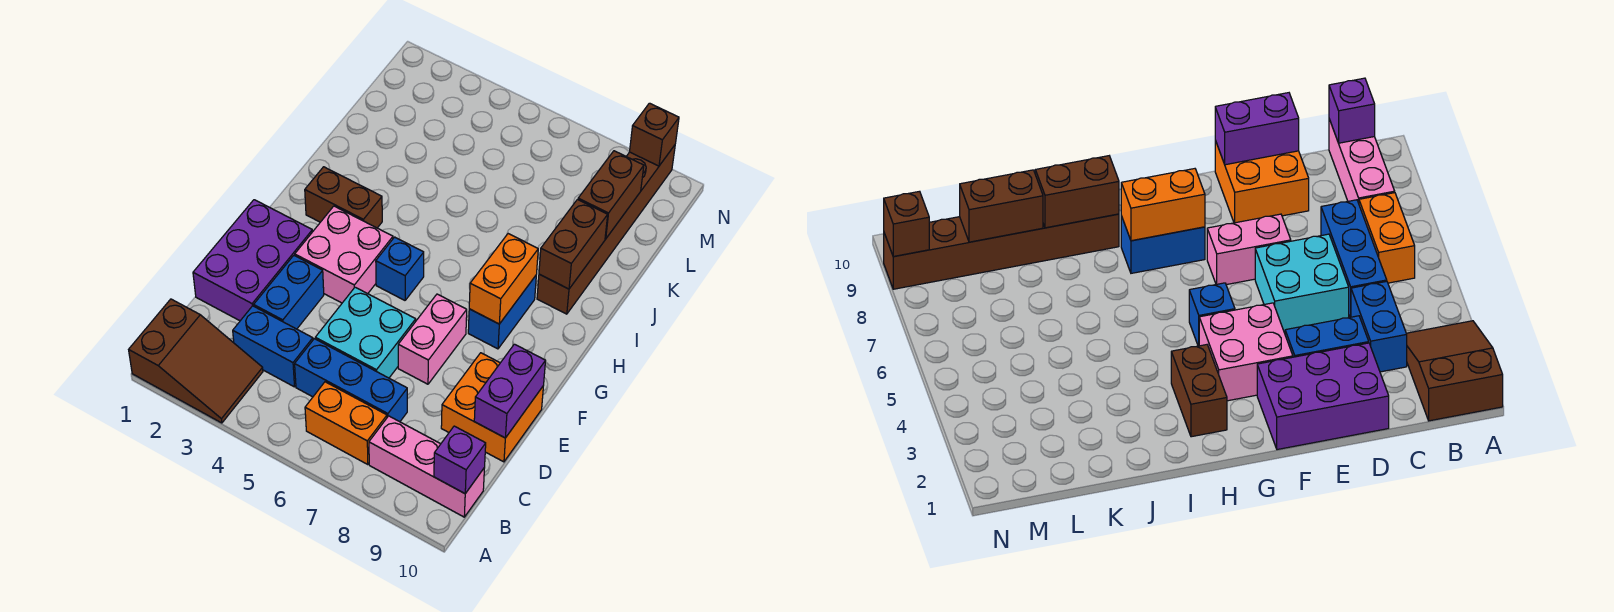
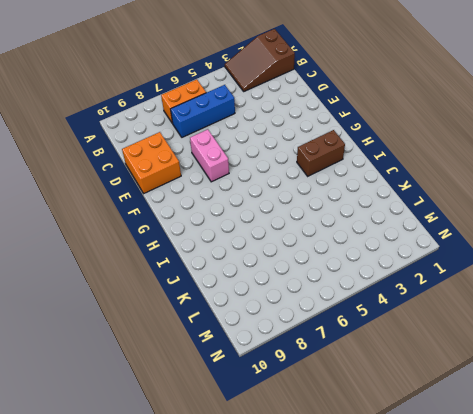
none -> pink 1x3 brick [369,416,484,517]
none -> blue 1x2 brick [233,306,313,387]
none -> purple 2x3 brick [193,200,313,321]

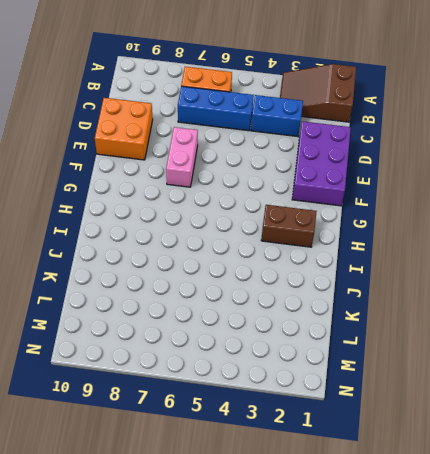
none -> pink 1x3 brick [369,416,484,517]
none -> blue 1x2 brick [254,255,324,329]
none -> cyan 2x2 brick [315,287,416,378]

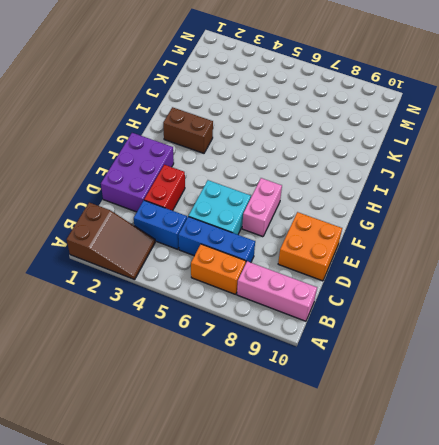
red 1x2 brick [144,165,185,211] -> blue 1x2 brick [254,255,324,329]
none -> pink 2x2 brick [295,206,393,303]
none -> blue 1x1 brick [376,237,424,300]
none -> blue 1x2 brick [468,276,536,349]

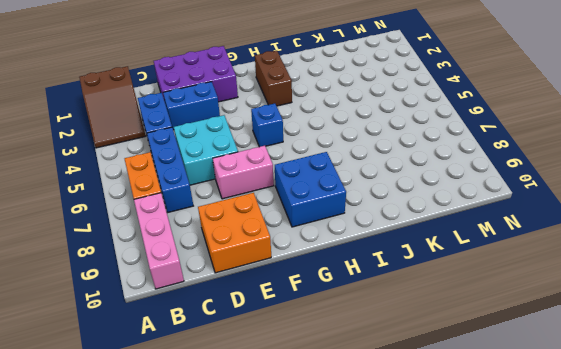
blue 2x2 brick [275,152,346,227] -> blue 1x2 brick [468,276,536,349]
none -> pink 2x2 brick [295,206,393,303]
none -> brown 1x6 brick [537,145,675,314]
none -> purple 1x1 brick [434,426,486,494]

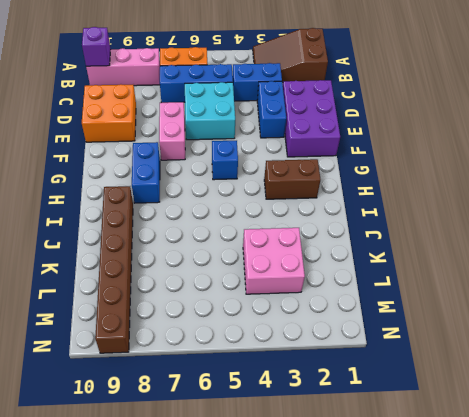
pink 2x2 brick [243,228,305,294] -> pink 2x2 brick moved to [295,206,393,303]
none -> purple 1x2 brick [474,344,546,438]
none -> orange 1x2 brick [469,234,538,324]
none -> brown 1x2 brick [539,200,608,289]

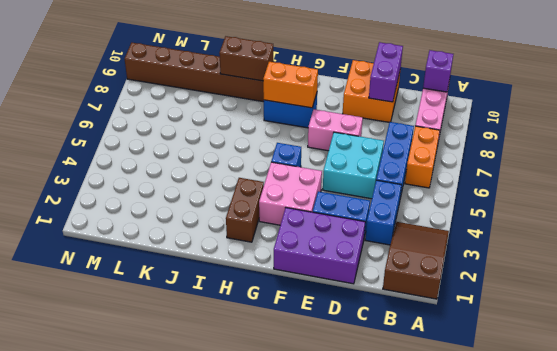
purple 1x2 brick [369,42,403,102] -> purple 1x2 brick turned to [474,344,546,438]
none -> brown 1x2 brick [578,151,644,239]
none -> brown 1x1 brick [630,103,679,166]

